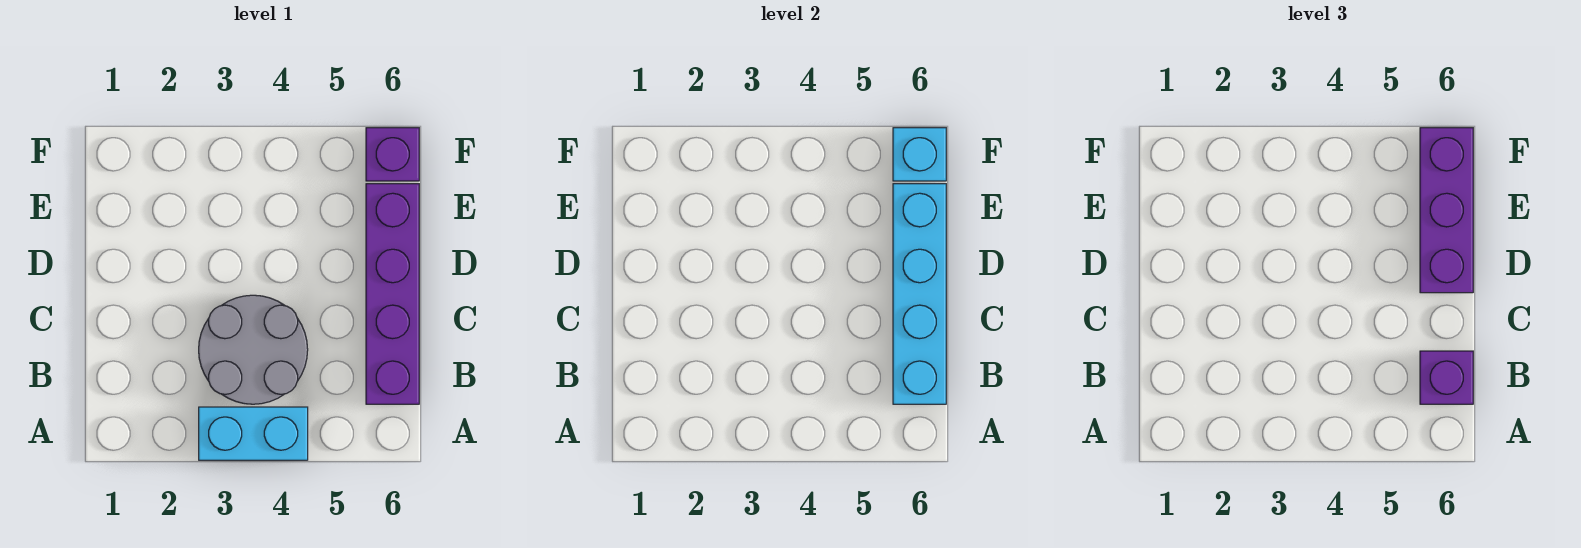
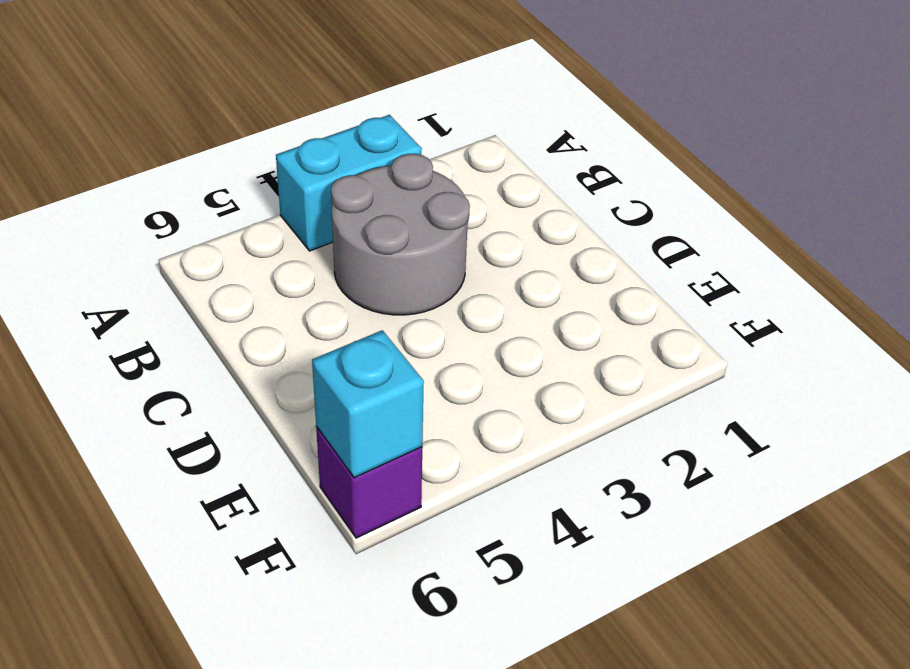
none -> purple 1x4 brick [366,184,419,404]
none -> cyan 1x4 brick [893,184,946,404]

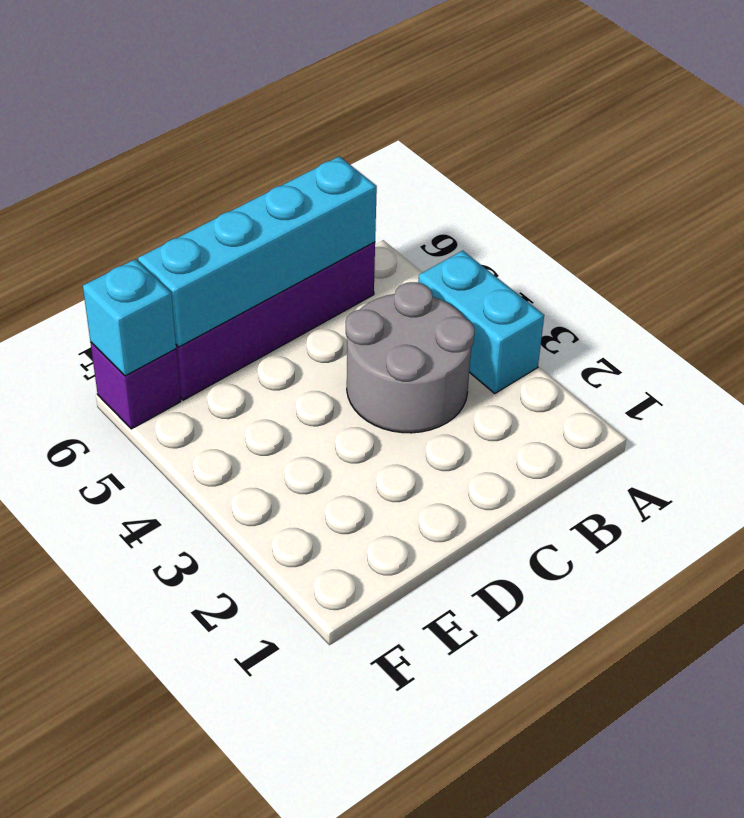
none -> purple 1x1 brick [1420,351,1473,404]
none -> purple 1x3 brick [1420,128,1473,293]

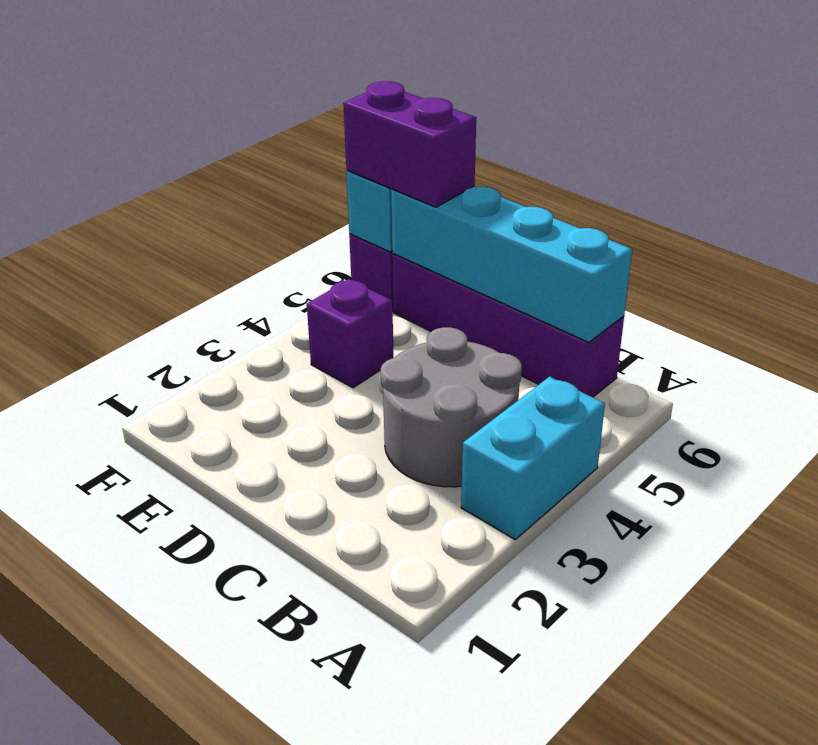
purple 1x1 brick [307,279,394,388] -> purple 1x1 brick moved to [1420,351,1473,404]
purple 1x2 brick [343,81,476,207] -> purple 1x3 brick [1420,128,1473,293]

